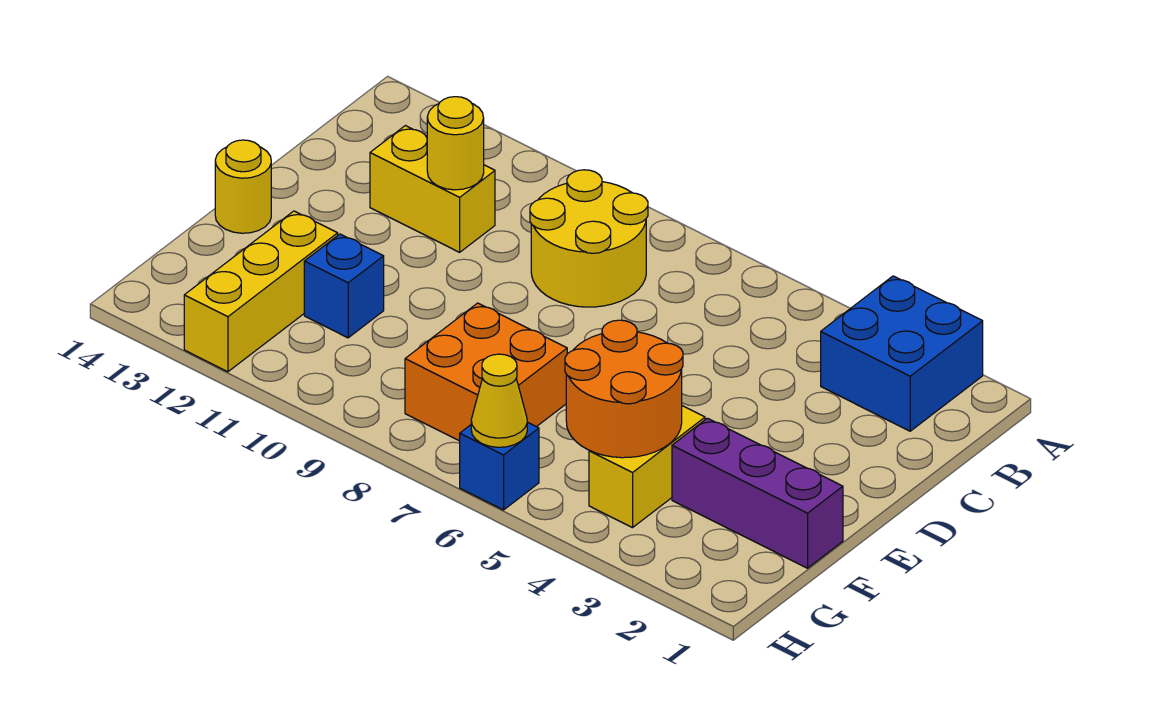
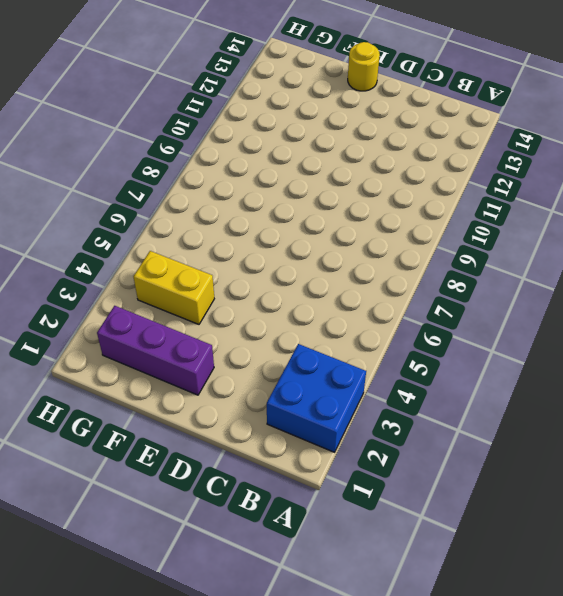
purple 1x3 brick [97,306,214,395] -> purple 1x3 brick turned to [672,418,843,568]
none -> yellow 2x2 round brick [530,170,648,307]
none -> yellow 1x2 brick [370,126,495,252]
none -> orange 2x2 brick [405,303,567,441]

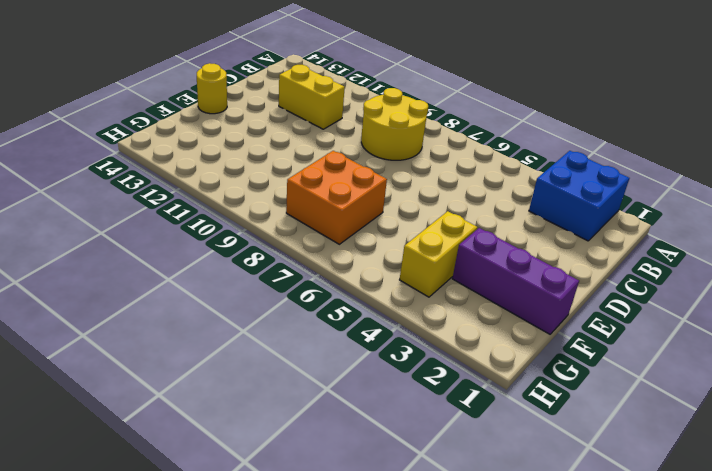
none -> blue 1x1 brick [304,234,384,338]
none -> yellow 1x3 brick [184,211,338,372]
none -> blue 1x1 brick [460,422,539,510]

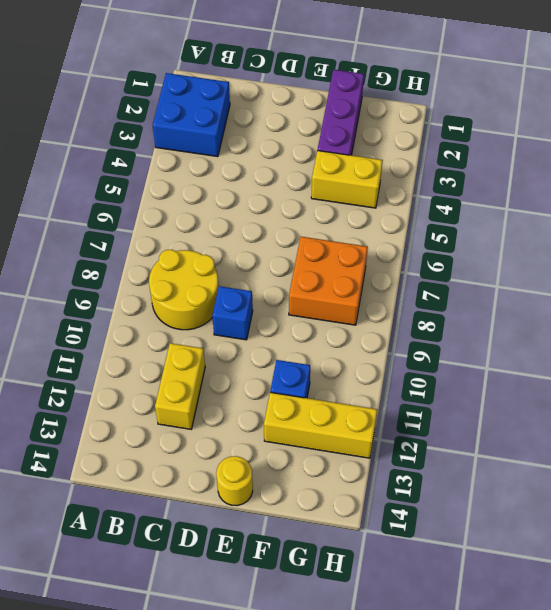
blue 1x1 brick [212,286,253,340] -> blue 1x1 brick moved to [460,422,539,510]
none -> yellow 1x1 round brick [427,97,484,190]
none -> orange 2x2 round brick [565,320,683,458]
none -> yellow 1x1 cone [471,354,527,447]

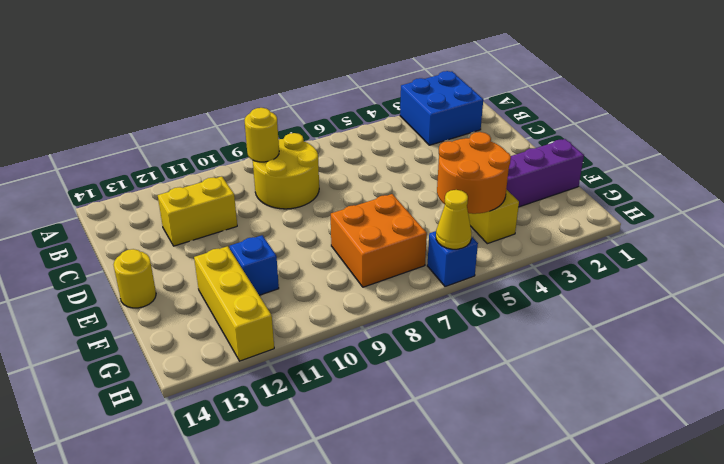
yellow 1x1 round brick [245,108,279,162] -> yellow 1x1 round brick moved to [427,97,484,190]

